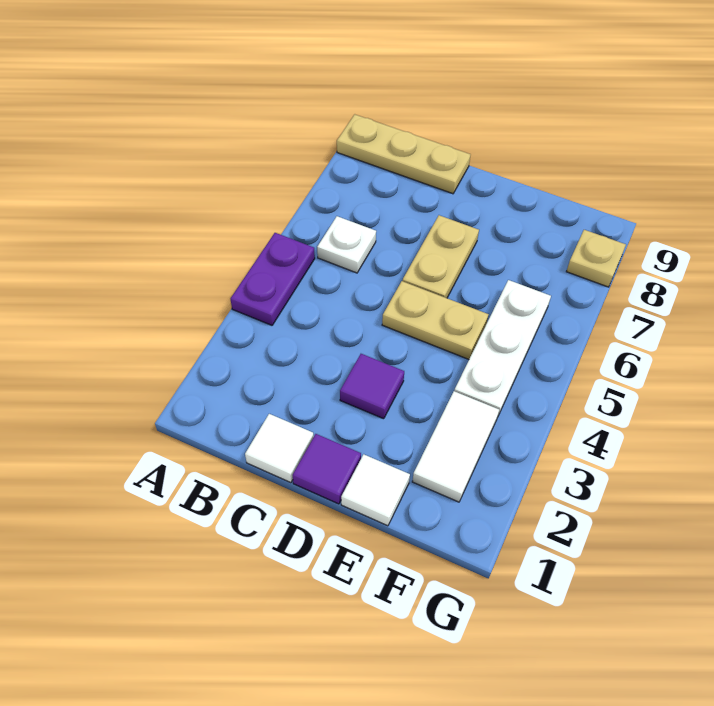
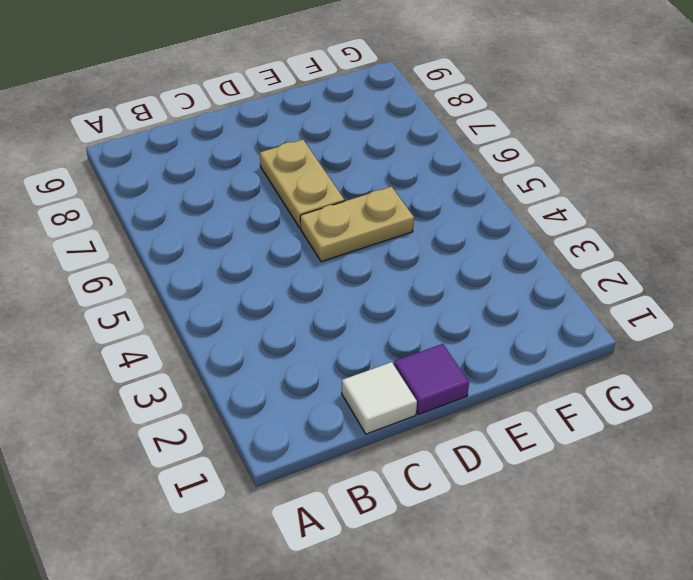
none -> purple 1x2 plate [231,233,315,325]
none -> tan 1x3 plate [337,114,471,194]
none -> white 1x1 plate [317,216,376,273]

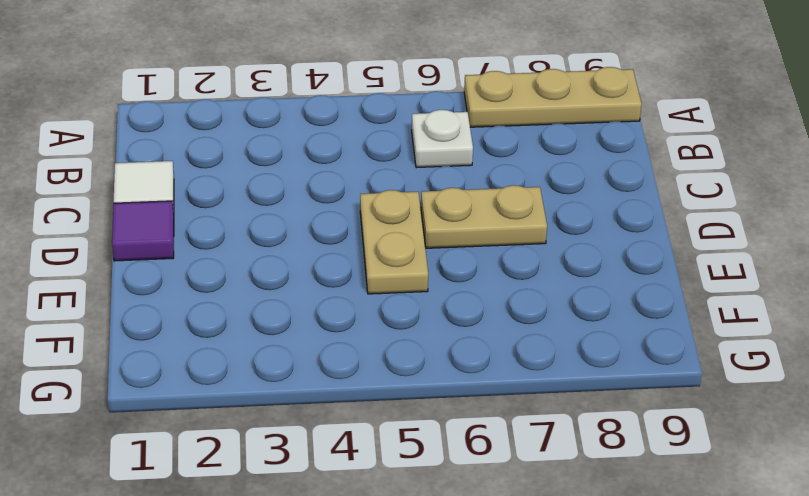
tan 1x3 plate [464,67,642,127] -> tan 1x3 plate turned to [337,114,471,194]
none -> purple 1x2 plate [231,233,315,325]
none -> purple 1x1 tile [340,354,404,419]
none -> white 1x1 tile [341,454,410,526]

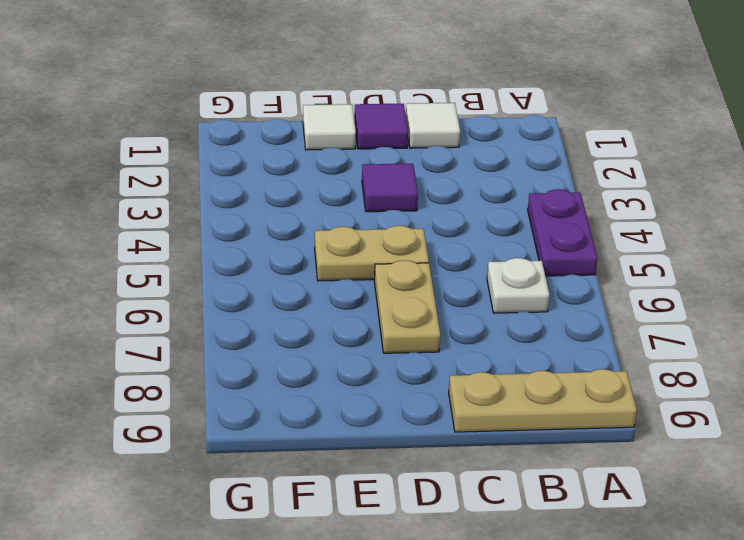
none -> white 1x2 tile [412,391,499,502]
none -> white 1x3 plate [454,280,551,415]
none -> tan 1x1 plate [566,230,626,287]

